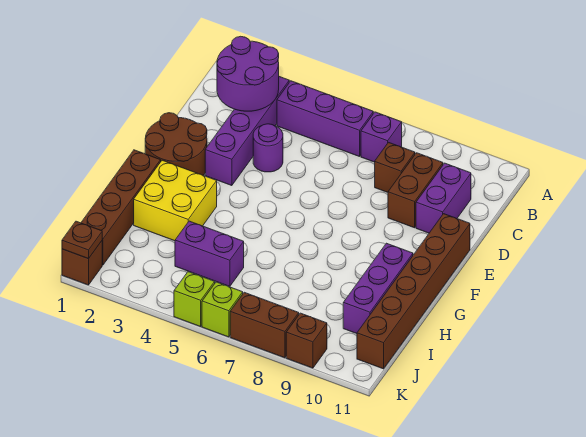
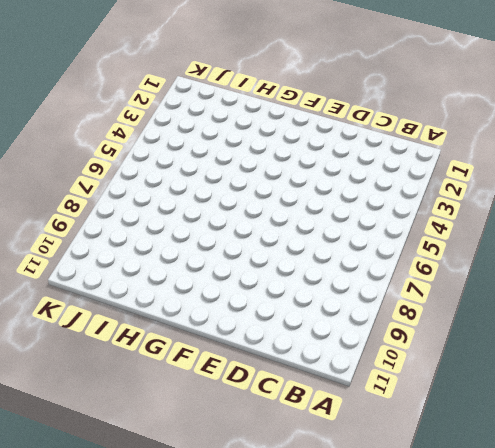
none -> purple 1x4 brick [205,77,289,186]
none -> purple 1x3 brick [277,81,373,157]
none -> purple 1x1 brick [361,112,402,162]

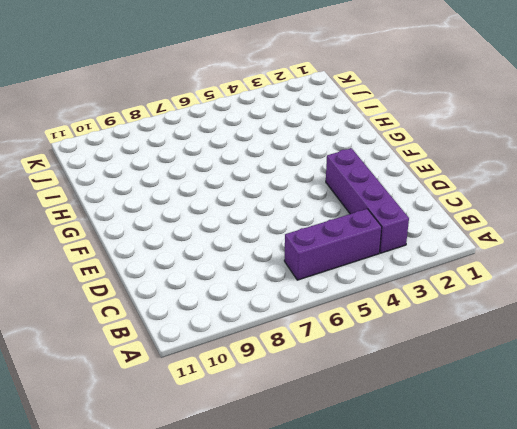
none -> purple 1x1 brick [361,112,402,162]
none -> brown 1x1 brick [375,142,415,192]
none -> brown 1x2 brick [388,153,443,228]

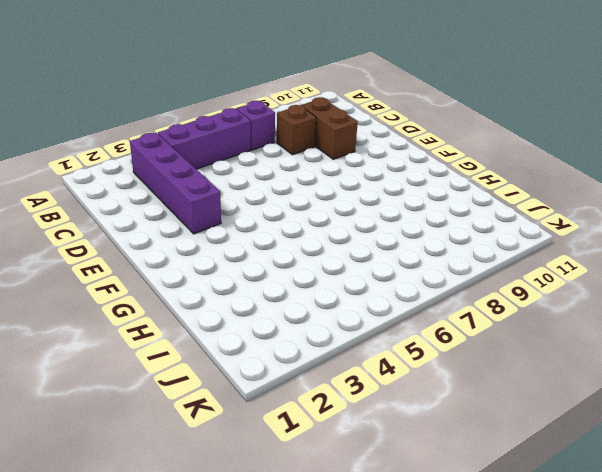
none -> purple 1x2 brick [416,163,471,233]
none -> purple 1x1 round brick [253,124,283,172]
none -> brown 2x2 round brick [145,113,207,176]

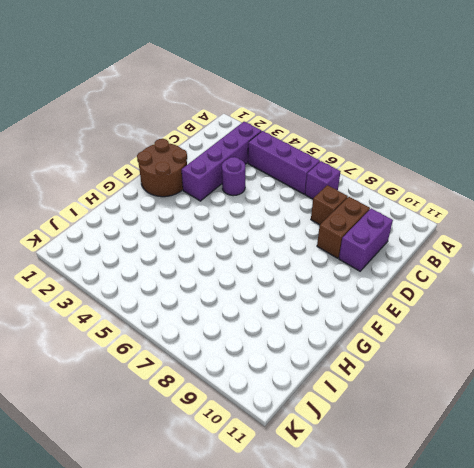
none -> brown 1x6 brick [357,214,470,369]
none -> brown 1x4 brick [81,150,161,265]
none -> yellow 2x2 brick [134,160,217,241]

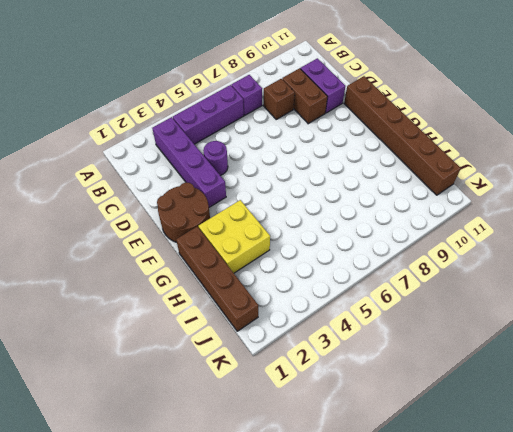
none -> purple 1x3 brick [343,243,413,334]
none -> purple 1x2 brick [175,221,244,287]
none -> brown 1x1 brick [62,241,102,285]

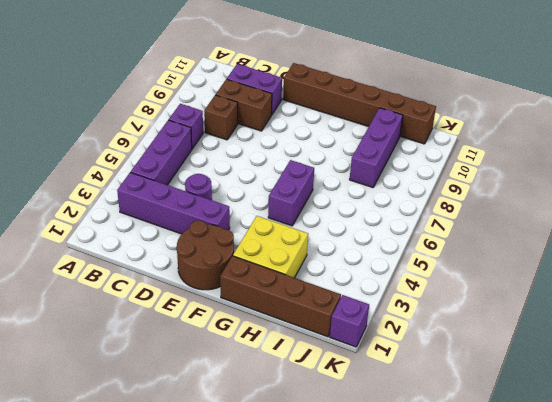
purple 1x2 brick [268,160,314,226] -> purple 1x2 brick moved to [175,221,244,287]
purple 1x3 brick [350,108,403,188] -> purple 1x3 brick turned to [343,243,413,334]
purple 1x1 brick [330,295,369,347] -> brown 1x1 brick [62,241,102,285]
none -> lime 1x1 brick [174,272,215,327]
none -> lime 1x1 brick [202,282,243,337]
none -> brown 1x2 brick [230,292,299,358]

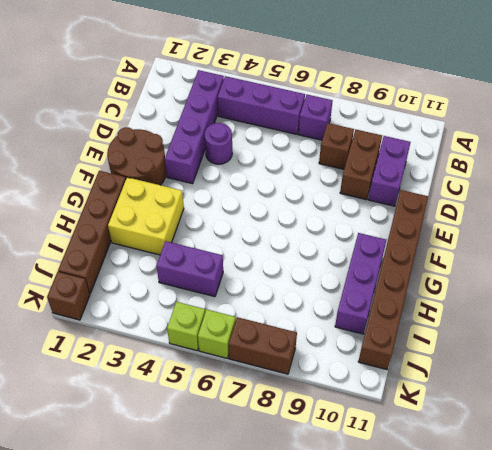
none -> brown 1x1 brick [286,313,327,368]
none -> purple 2x2 round brick [217,36,279,111]
none -> brown 1x1 plate [62,221,102,259]

